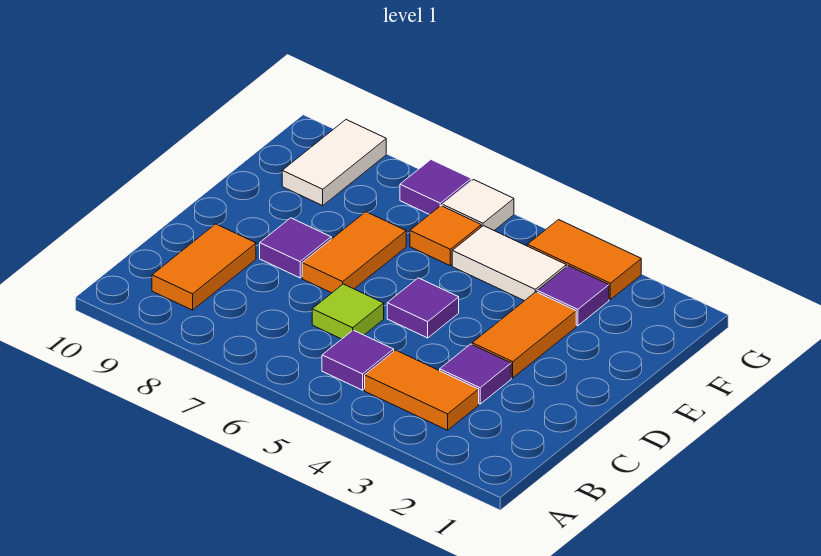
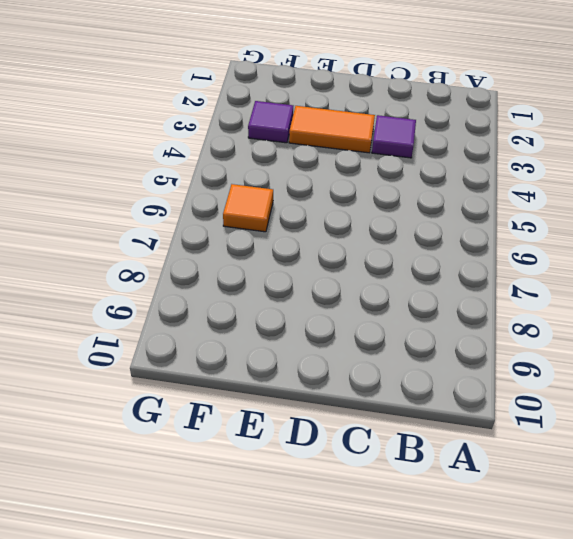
none -> orange 1x2 tile [365,350,479,430]
none -> purple 1x1 tile [322,330,394,390]
none -> orange 1x2 tile [152,224,256,310]

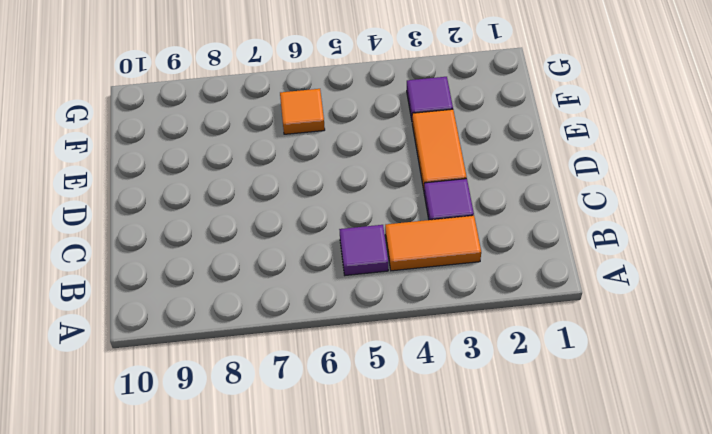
none -> orange 1x2 tile [152,224,256,310]
none -> lime 1x1 tile [312,284,384,339]
none -> purple 1x1 tile [387,278,459,338]

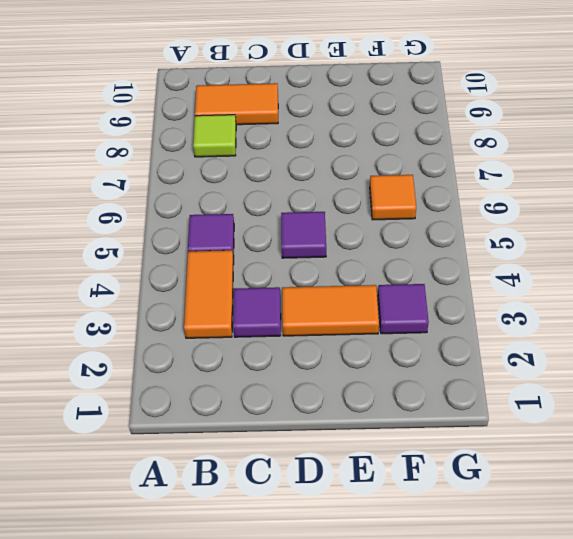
lime 1x1 tile [193,115,236,157] -> lime 1x1 tile moved to [312,284,384,339]
none -> orange 1x2 tile [302,212,406,293]
none -> purple 1x1 tile [260,218,331,278]
none -> white 1x2 tile [452,226,566,301]

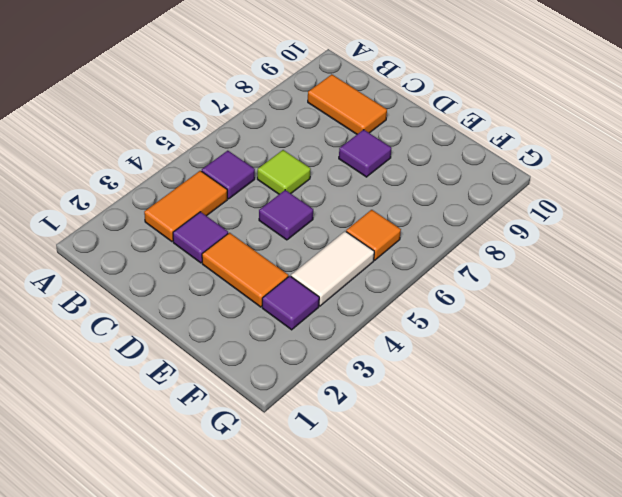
none -> orange 1x2 tile [302,212,406,293]
none -> white 1x2 tile [282,120,386,206]
none -> orange 1x2 tile [527,220,641,299]

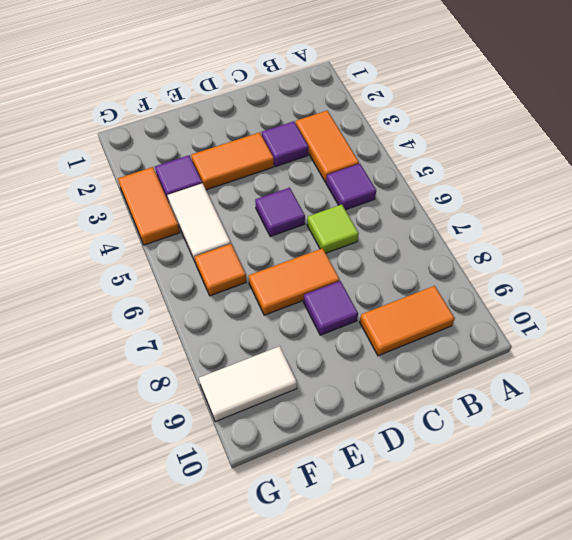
none -> white 1x1 tile [442,180,514,231]
none -> purple 1x1 tile [400,160,471,215]

